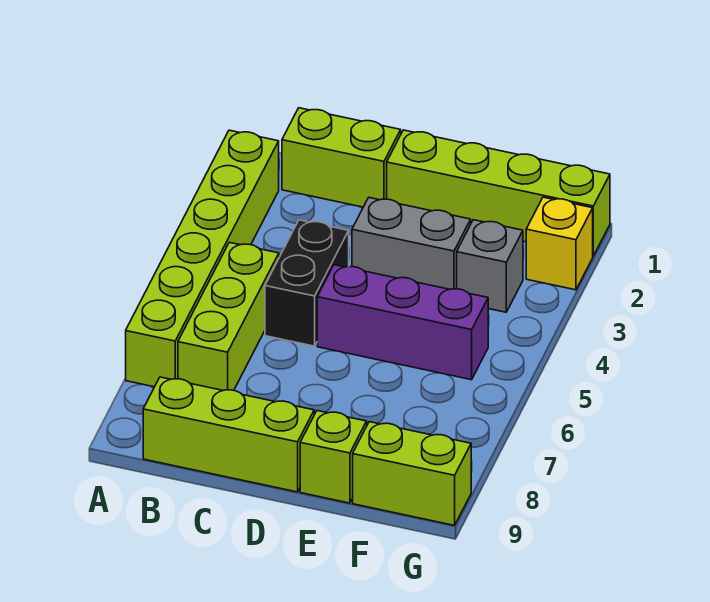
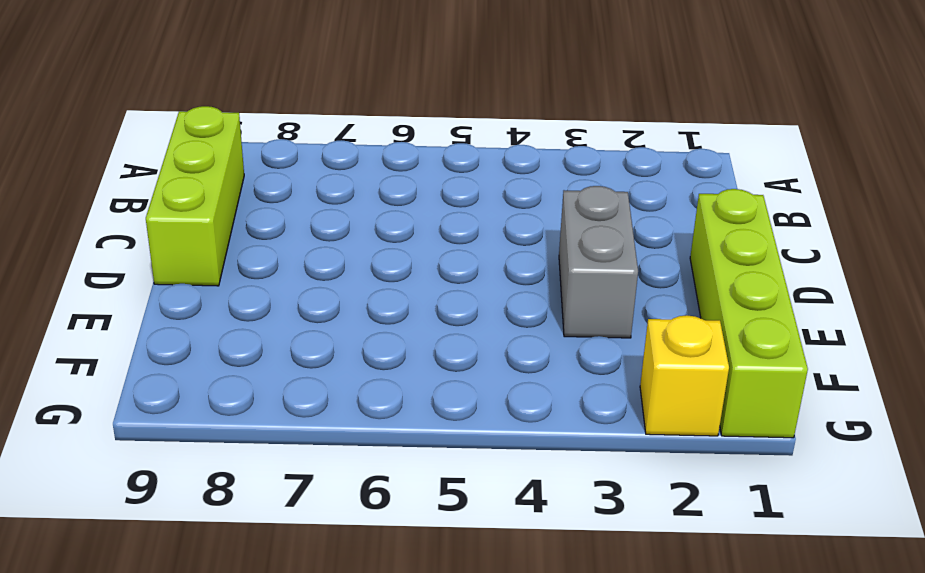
none -> lime 1x6 brick [126,130,279,387]
none -> lime 1x2 brick [282,108,401,207]
none -> lime 1x3 brick [178,242,279,391]

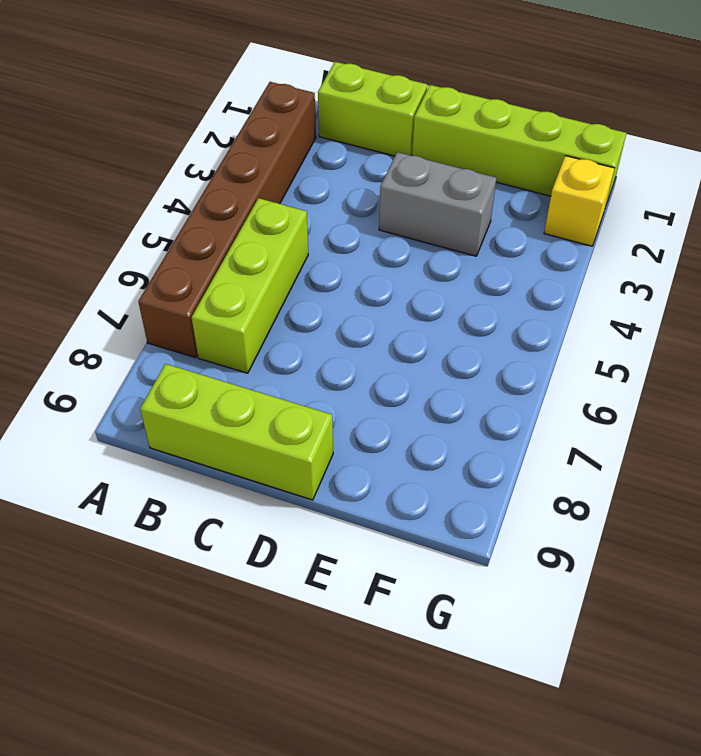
brown 1x6 brick [138,82,316,358] -> lime 1x6 brick [126,130,279,387]
none -> black 1x2 brick [265,220,349,346]
none -> purple 1x3 brick [317,265,488,380]
none -> lime 1x1 brick [300,411,367,503]

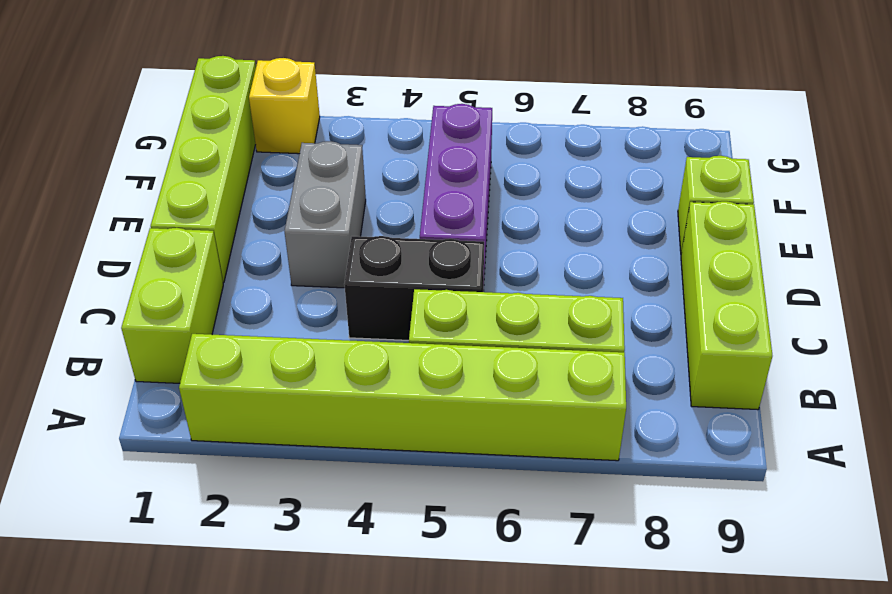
none -> grey 1x1 brick [457,220,523,312]
none -> lime 1x2 brick [353,422,471,525]

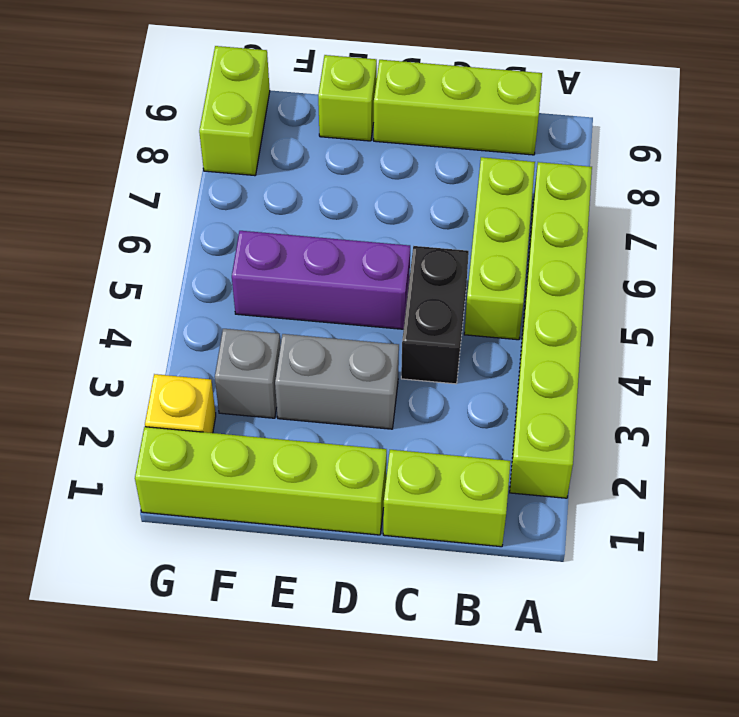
lime 1x2 brick [199,46,270,176] -> lime 1x2 brick turned to [353,422,471,525]

